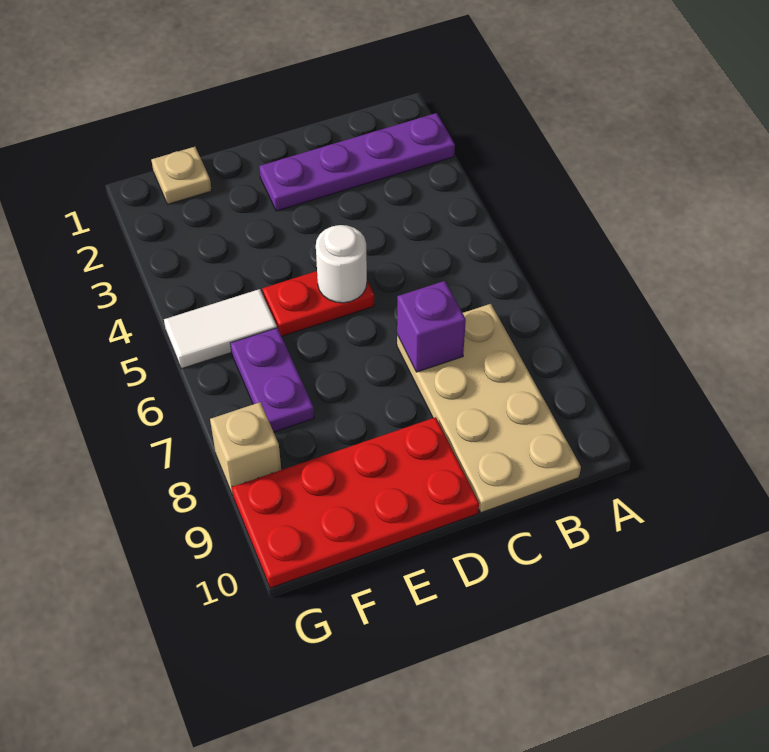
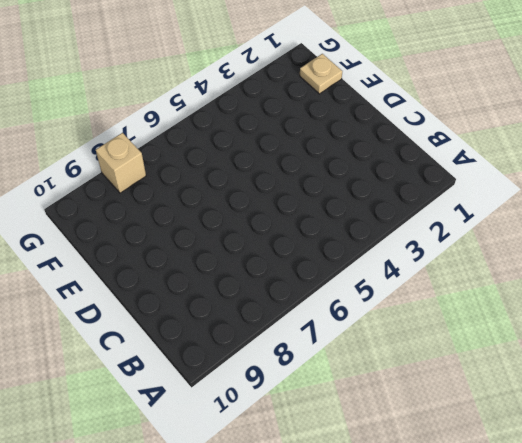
none -> purple 1x4 plate [259,113,455,211]
none -> tan 2x4 plate [397,304,581,513]

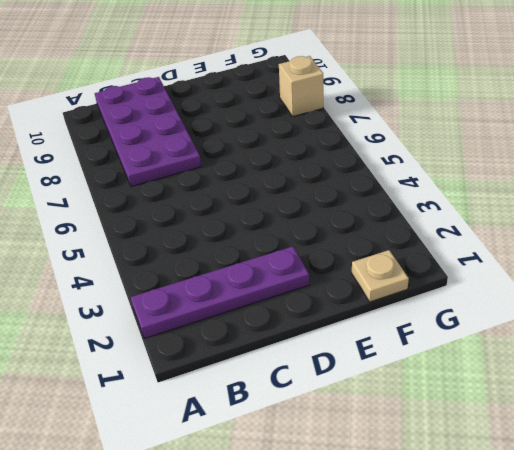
purple 2x4 plate [95,77,201,187] -> tan 2x4 plate [397,304,581,513]
none -> red 1x2 plate [263,271,374,336]
none -> red 2x4 plate [232,417,479,588]

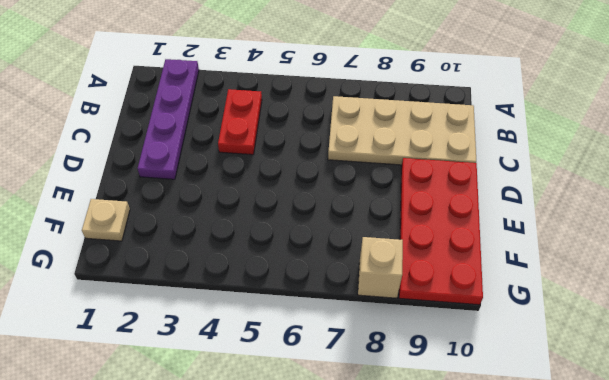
red 1x2 plate [218,89,262,155] -> red 1x2 plate moved to [263,271,374,336]
none -> white 1x2 tile [164,289,277,369]
none -> purple 1x2 plate [230,328,314,432]

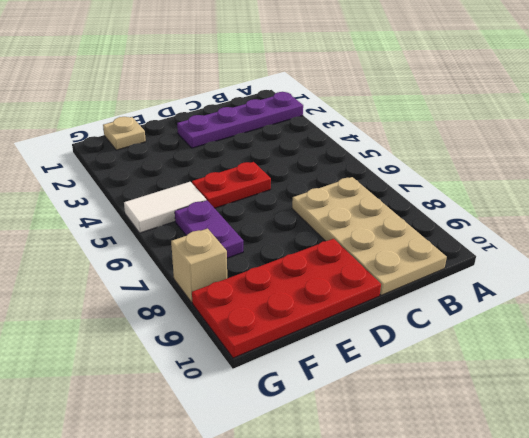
none -> purple 1x1 brick [397,281,466,372]
none -> white 1x1 round brick [316,225,367,303]

